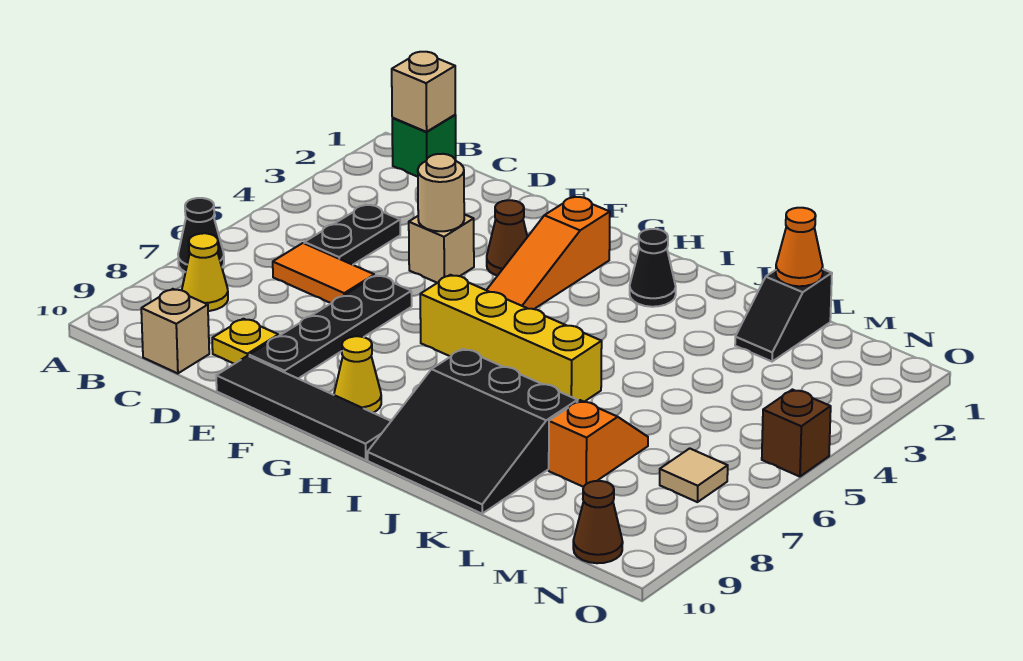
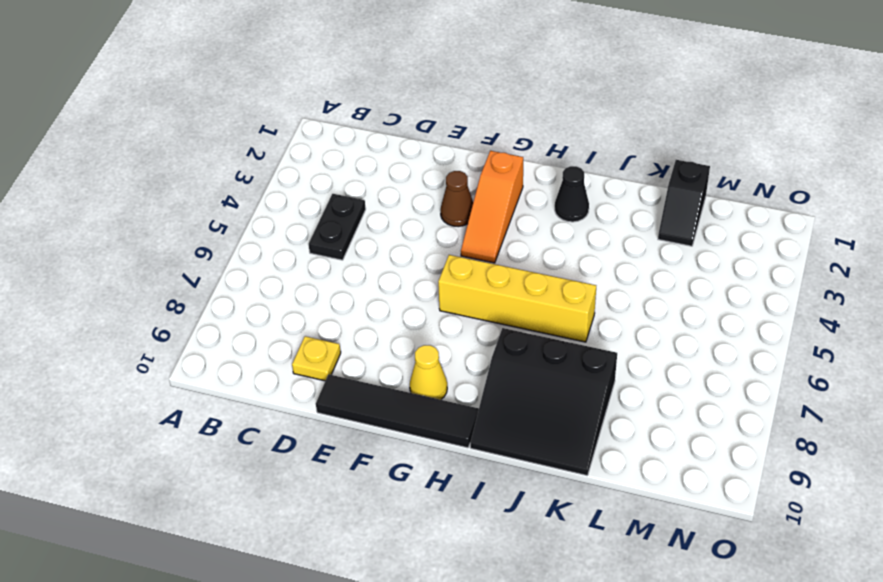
none -> black 1x1 cone [178,198,224,272]
none -> green 1x1 brick [392,115,456,177]
none -> yellow 1x1 cone [182,233,228,311]

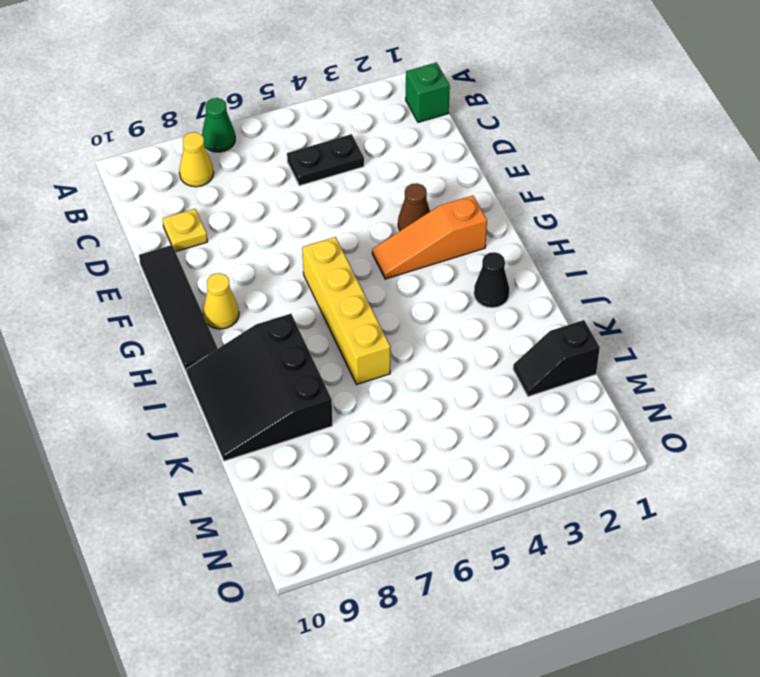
green 1x1 cone [202,98,235,152] -> black 1x1 cone [178,198,224,272]
none -> orange 1x2 tile [273,243,374,303]
none -> tan 1x1 brick [141,289,209,373]
none -> tan 1x1 brick [409,214,474,283]

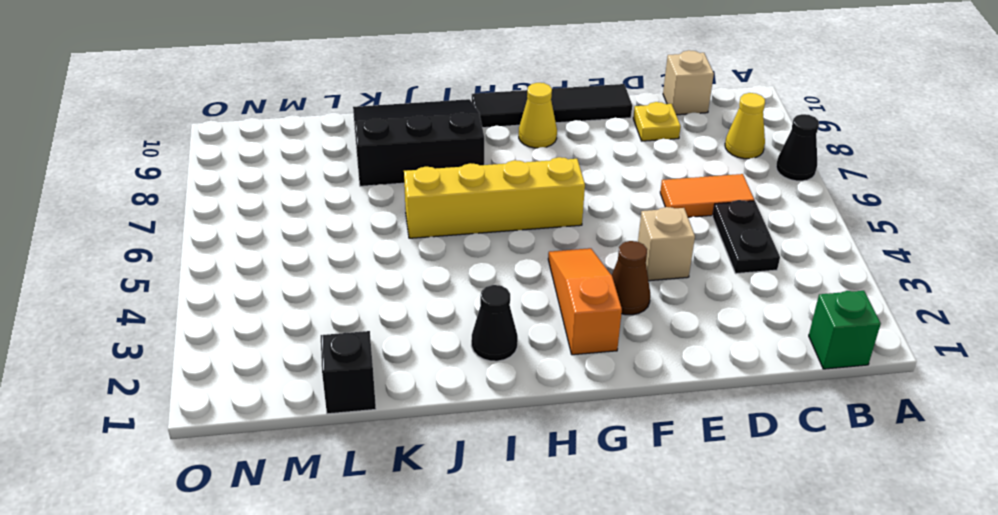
none -> black 1x4 plate [249,275,412,378]
none -> orange 1x2 slope [549,400,648,487]
none -> tan 1x1 tile [660,448,728,502]

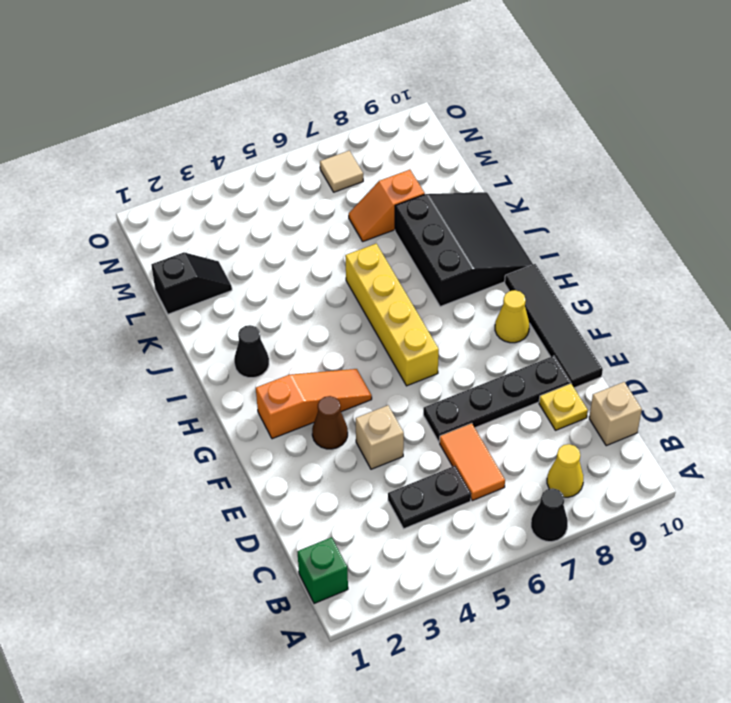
none -> brown 1x1 cone [573,481,623,563]
none -> brown 1x1 brick [762,390,831,477]
none -> tan 1x1 brick [392,52,455,132]

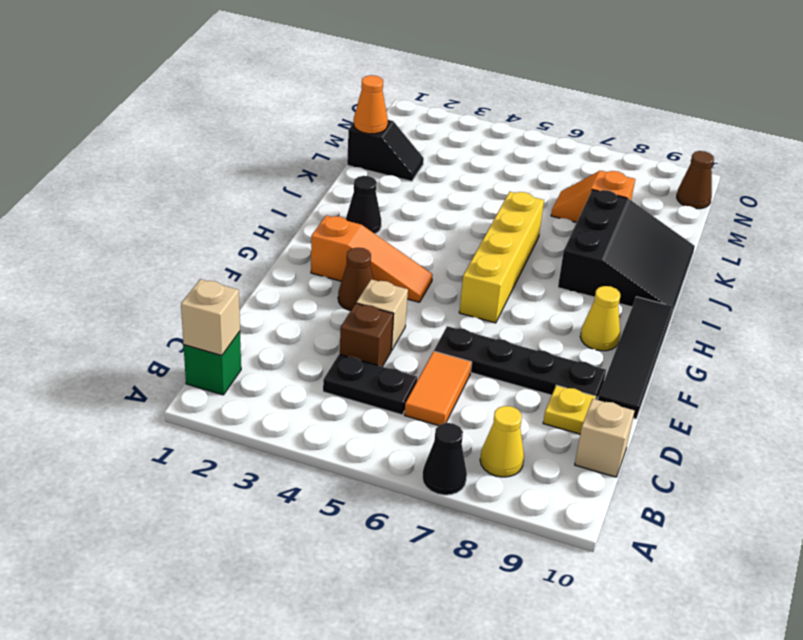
brown 1x1 brick [340,303,393,367] -> brown 1x1 brick moved to [762,390,831,477]
none -> tan 1x1 tile [660,448,728,502]
none -> tan 1x1 round brick [418,154,464,231]

